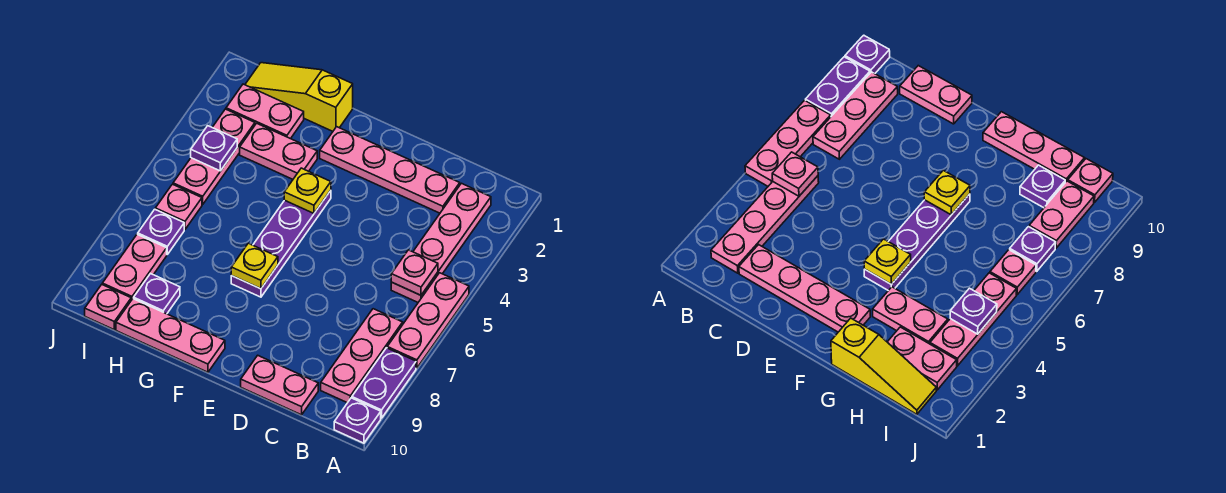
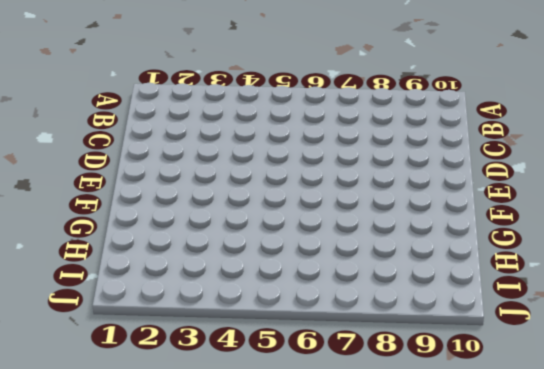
none -> pink 1x3 plate [387,273,469,368]
none -> purple 1x2 plate [352,348,416,418]
none -> purple 1x1 plate [334,398,381,443]

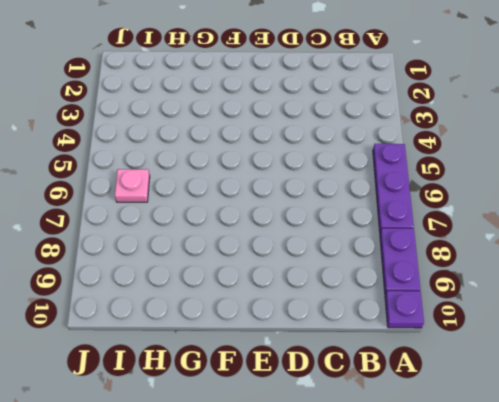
purple 1x3 plate [373,144,414,232] -> pink 1x3 plate [387,273,469,368]
none -> pink 1x4 plate [391,183,491,302]
none -> pink 1x3 plate [321,309,403,403]
none -> pink 1x4 plate [320,127,460,213]

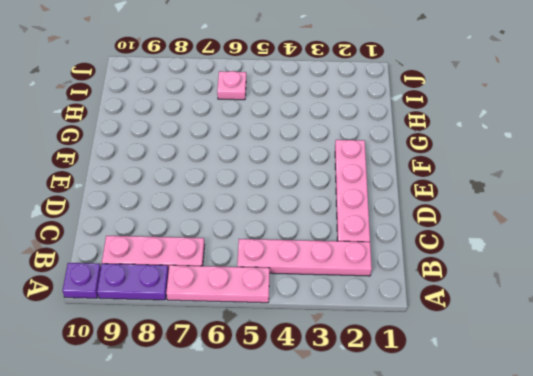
none -> pink 1x2 plate [241,355,318,415]
none -> purple 1x4 plate [231,190,331,297]
none -> pink 1x3 plate [116,299,225,372]

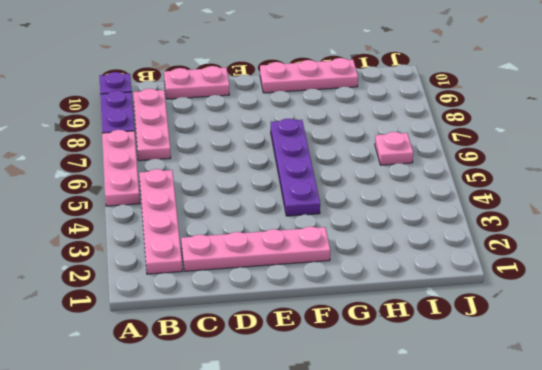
none -> yellow 1x3 slope [245,63,353,131]
none -> pink 1x2 plate [240,123,317,179]
none -> pink 1x2 plate [226,84,304,139]

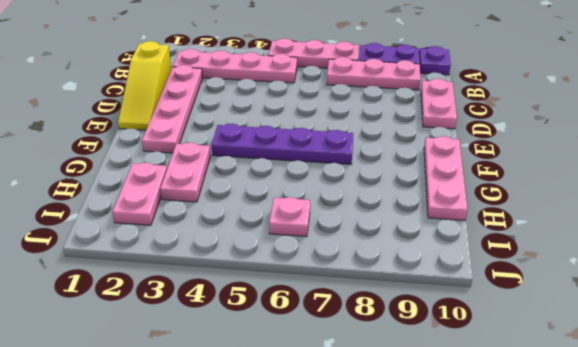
yellow 1x3 slope [118,41,171,130] -> yellow 1x3 slope moved to [245,63,353,131]
none -> purple 1x1 plate [134,274,180,314]
none -> pink 1x3 plate [173,109,255,204]
none -> purple 1x1 plate [138,209,184,254]

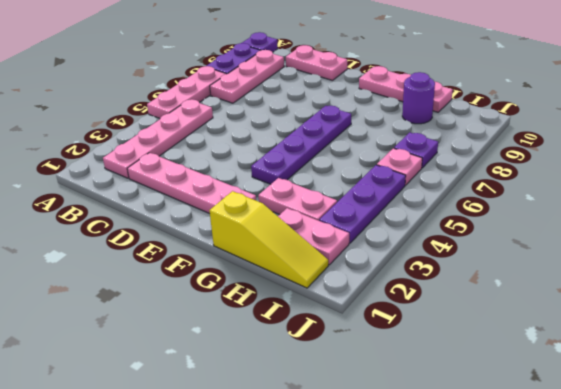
purple 1x1 round brick [402,72,435,124] -> purple 1x1 plate [134,274,180,314]
purple 1x3 plate [319,165,406,243] -> pink 1x3 plate [173,109,255,204]
none -> pink 1x2 plate [102,234,167,300]
none -> pink 1x1 plate [85,285,131,330]
none -> pink 1x1 plate [391,250,438,295]

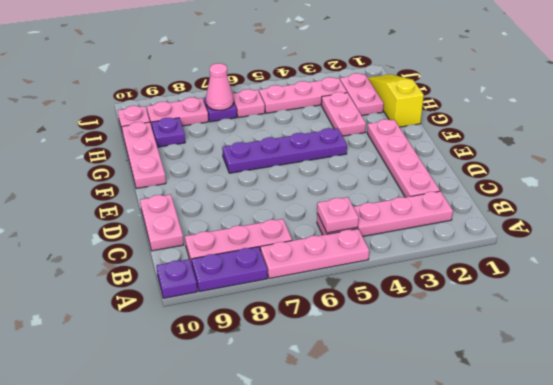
pink 1x1 cone [206,63,234,110] -> none
none -> yellow 1x1 plate [284,168,331,213]
none -> yellow 1x1 plate [231,243,278,289]
none -> purple 1x1 plate [191,126,237,171]

